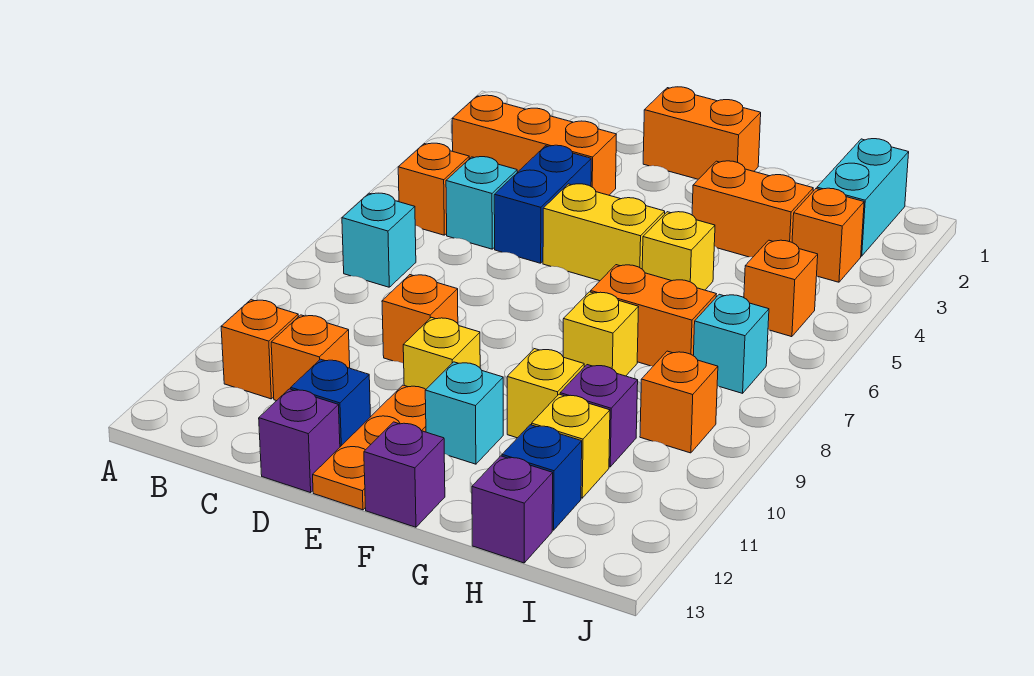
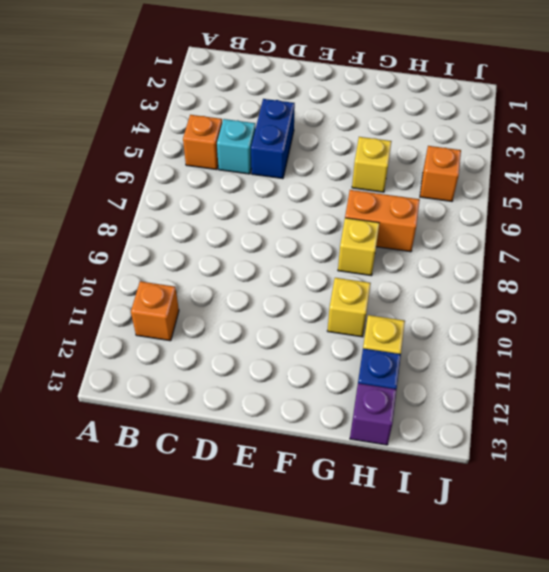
none -> orange 1x3 brick [452,95,616,195]
none -> cyan 1x1 brick [342,193,416,287]
none -> orange 1x1 brick [271,315,350,401]
none -> orange 1x1 brick [382,275,458,363]

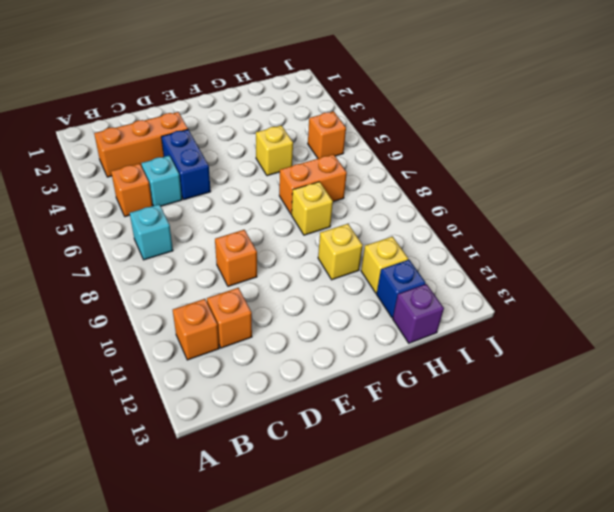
none -> blue 1x1 brick [291,359,371,447]
none -> purple 1x1 brick [259,389,340,493]
none -> orange 1x2 brick [643,87,761,179]
none -> yellow 1x2 brick [543,184,665,281]

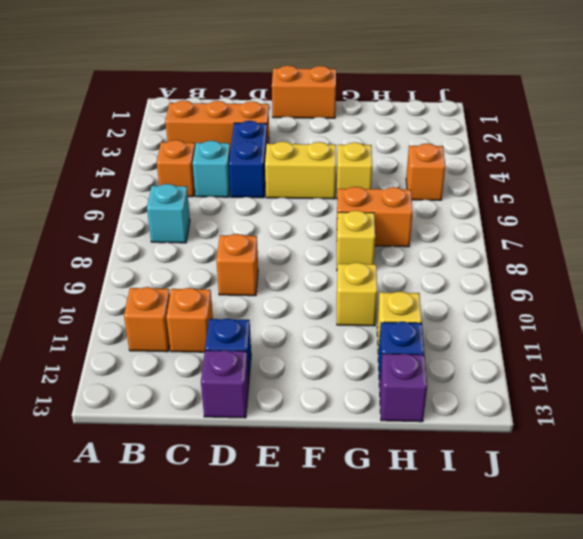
none -> yellow 1x1 brick [403,317,480,389]
none -> orange 1x3 plate [313,385,426,510]
none -> cyan 1x1 brick [425,362,503,464]
none -> purple 1x1 brick [364,422,445,527]

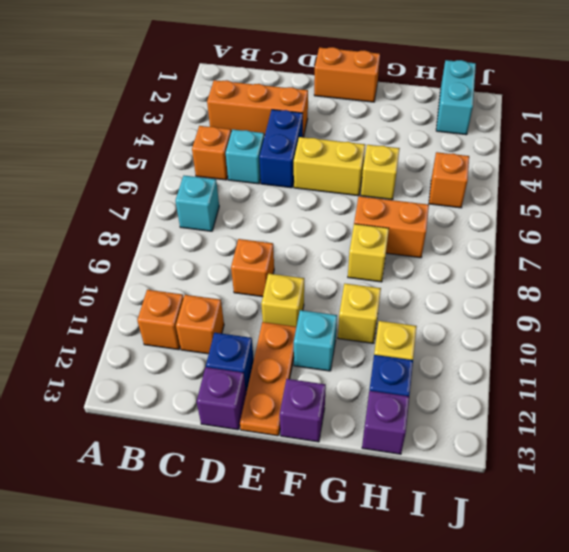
none -> orange 1x2 brick [692,161,813,257]
none -> purple 1x1 brick [560,365,638,467]
none -> orange 1x1 brick [792,188,864,282]
none -> cyan 1x1 brick [693,294,769,393]

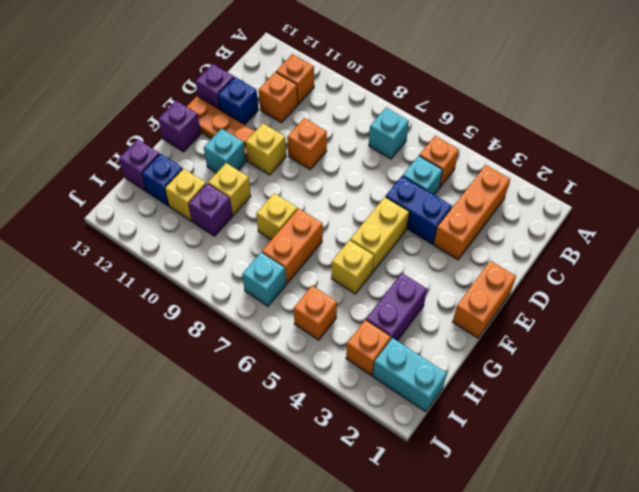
purple 1x2 brick [366,273,427,341] -> orange 1x2 brick [692,161,813,257]
none -> orange 1x1 brick [640,351,718,453]

